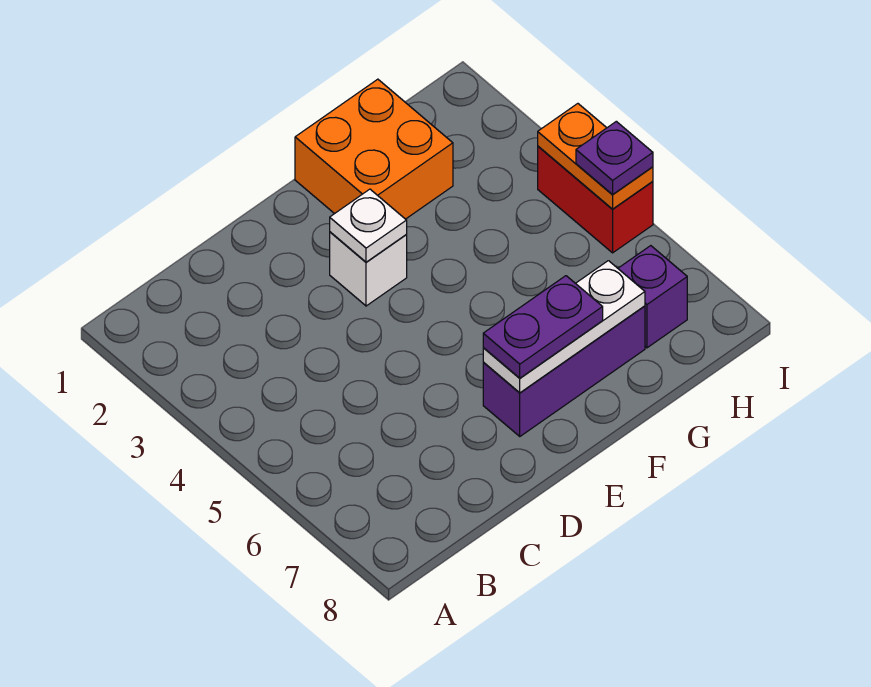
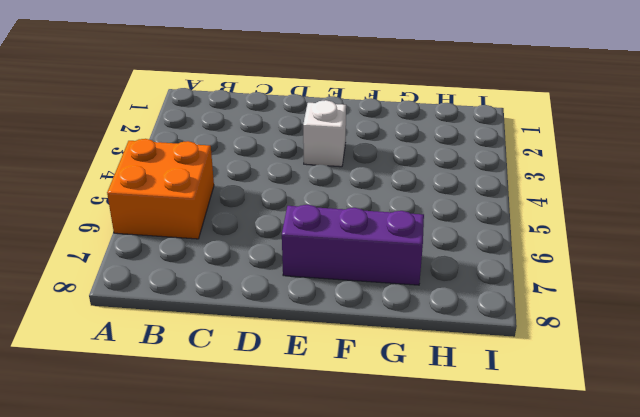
orange 2x2 brick [107,139,214,239] -> orange 2x2 brick moved to [295,79,453,219]
none -> purple 1x1 brick [618,246,687,348]
none -> red 1x2 brick [538,146,653,253]

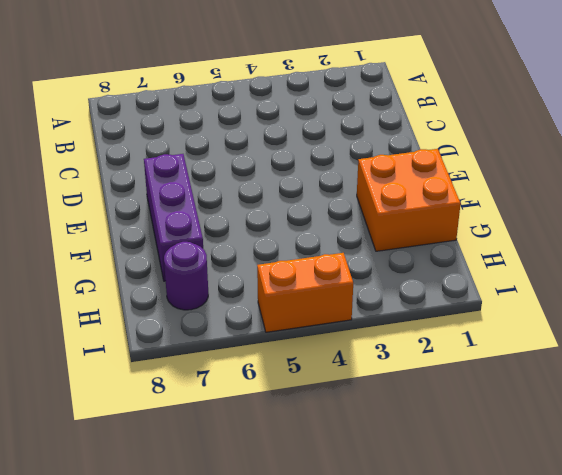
purple 1x1 round brick [164,242,208,310] -> purple 1x1 brick [618,246,687,348]
orange 1x2 brick [257,253,353,332] -> red 1x2 brick [538,146,653,253]
none -> white 1x1 brick [330,232,407,306]
none -> white 1x1 plate [330,189,407,262]

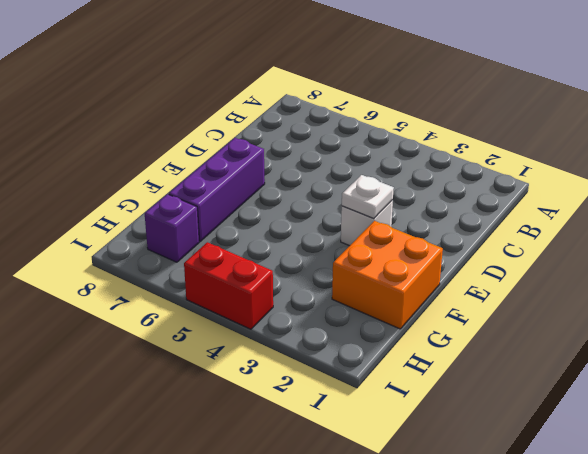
none -> white 1x3 plate [483,261,645,393]
none -> orange 1x2 plate [538,104,653,209]

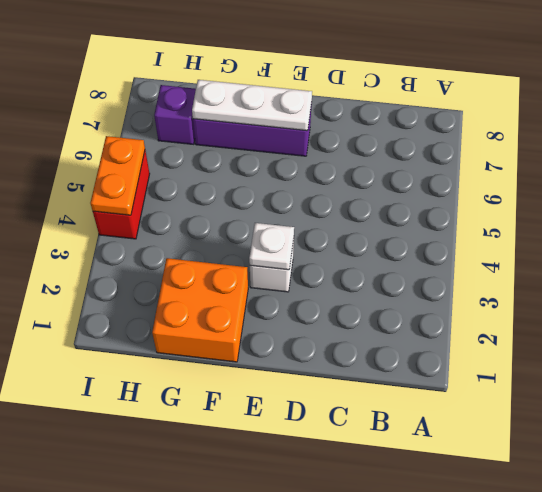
none -> purple 1x2 plate [483,276,603,378]
none -> purple 1x1 plate [576,121,653,194]

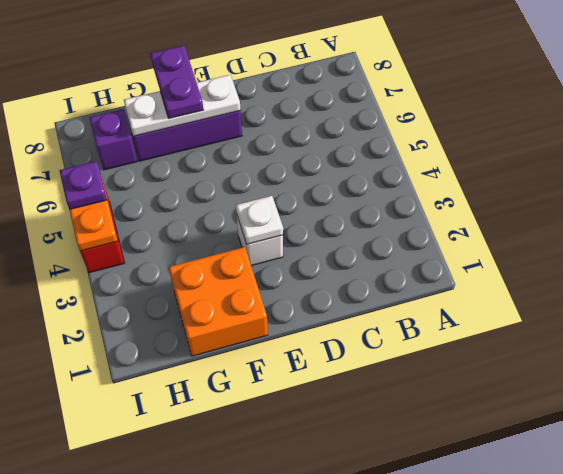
purple 1x2 plate [150,46,203,118] -> purple 1x2 plate turned to [483,276,603,378]

